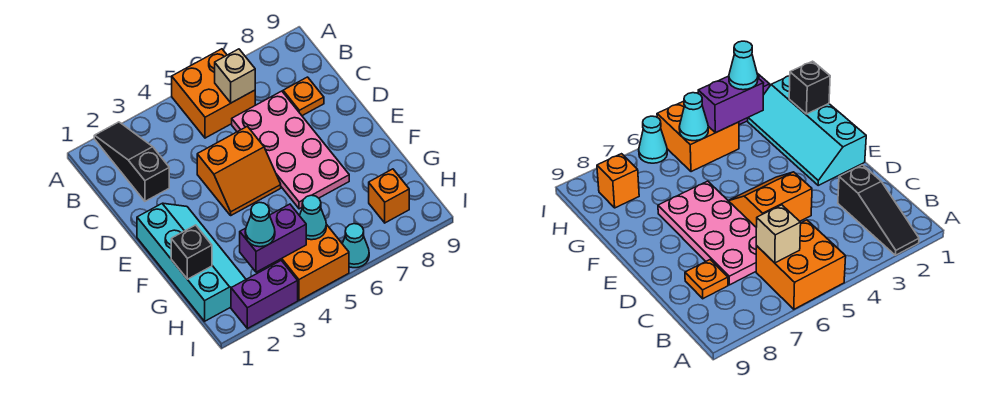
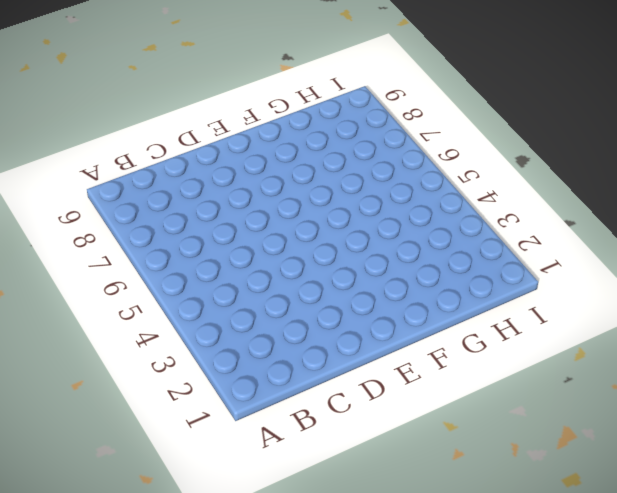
none -> black 1x3 slope [94,122,169,201]
none -> orange 2x2 brick [172,49,255,138]
none -> pink 2x4 plate [232,91,349,209]

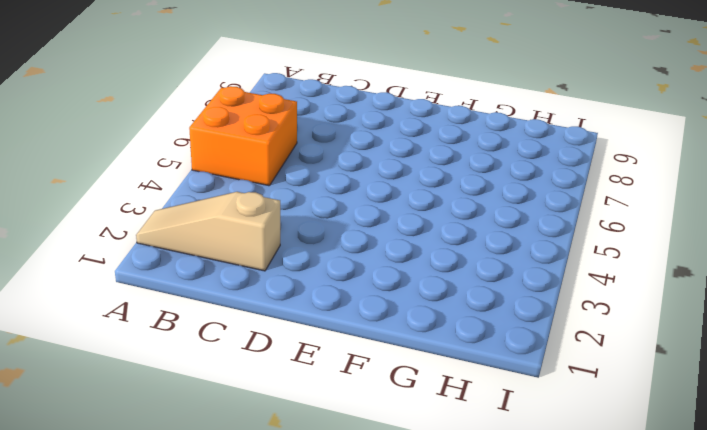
tan 1x3 slope [136,192,280,271] -> black 1x3 slope [94,122,169,201]
none -> pink 2x4 plate [232,91,349,209]
none -> orange 1x1 plate [283,77,324,116]
none -> orange 2x2 slope [197,126,281,215]

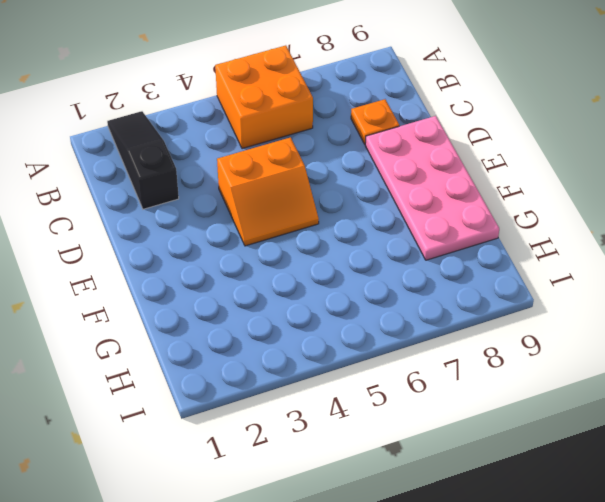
pink 2x4 plate [365,116,499,260] -> pink 2x4 plate moved to [232,91,349,209]
none -> cyan 2x4 slope [137,203,246,321]
none -> orange 2x2 brick [271,224,349,300]
none -> orange 1x1 brick [369,169,409,223]

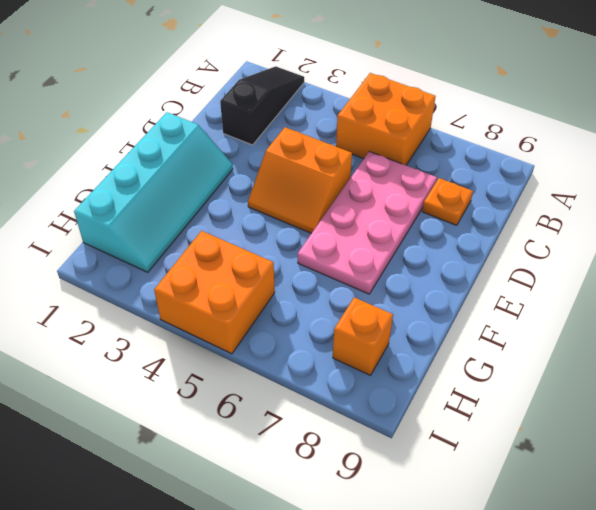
none -> purple 1x2 brick [231,261,298,329]
none -> cyan 1x1 cone [342,224,369,268]
none -> tan 1x1 brick [215,49,255,103]

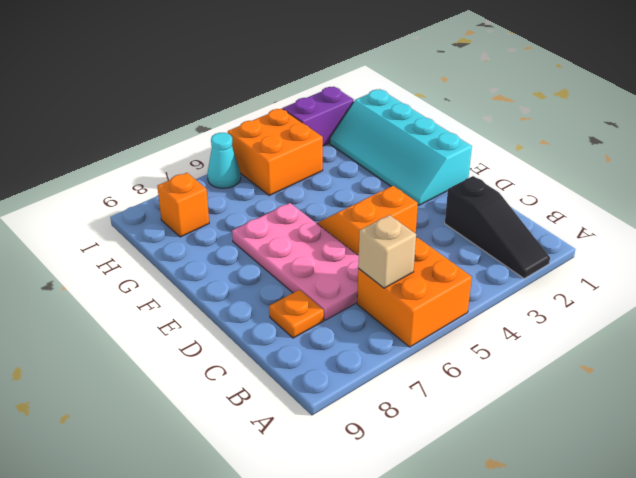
none -> black 1x1 brick [171,225,212,279]
none -> purple 1x2 brick [240,204,306,272]
none -> cyan 1x1 cone [300,195,326,240]

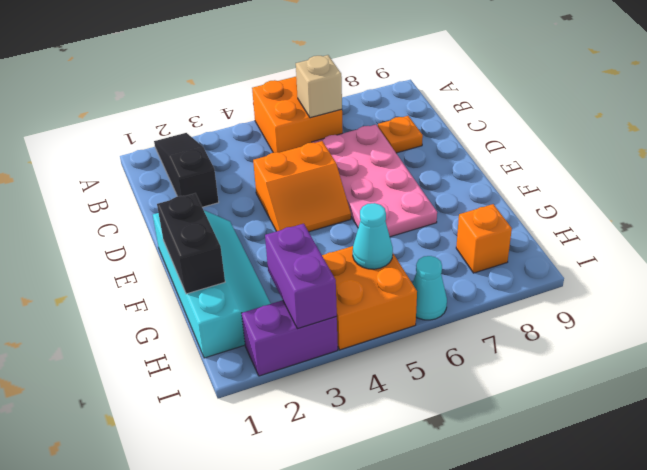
black 1x2 brick [157,193,225,294] -> black 1x1 brick [171,225,212,279]
purple 1x2 brick [265,224,337,329] -> purple 1x2 brick turned to [240,204,306,272]
none -> cyan 1x1 cone [245,202,275,247]

